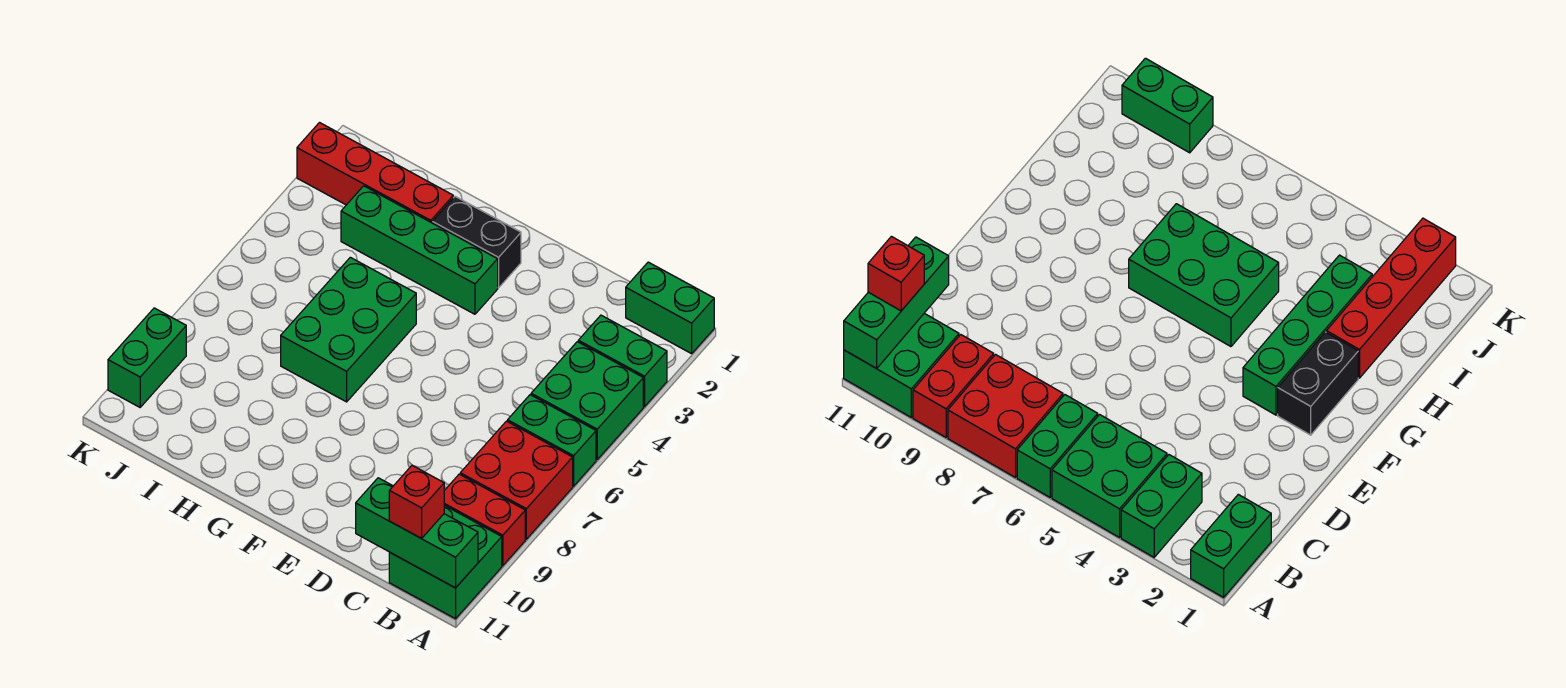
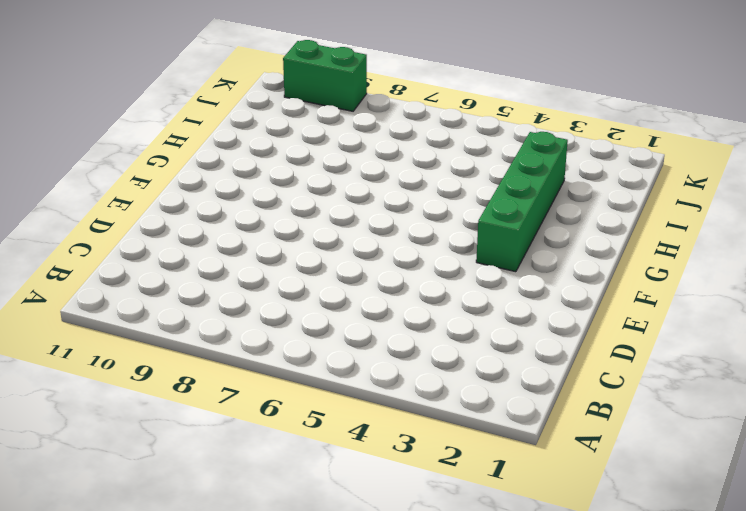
none -> green 1x2 brick [626,262,714,354]
none -> green 1x2 brick [578,315,667,407]
none -> green 2x2 brick [531,342,643,459]

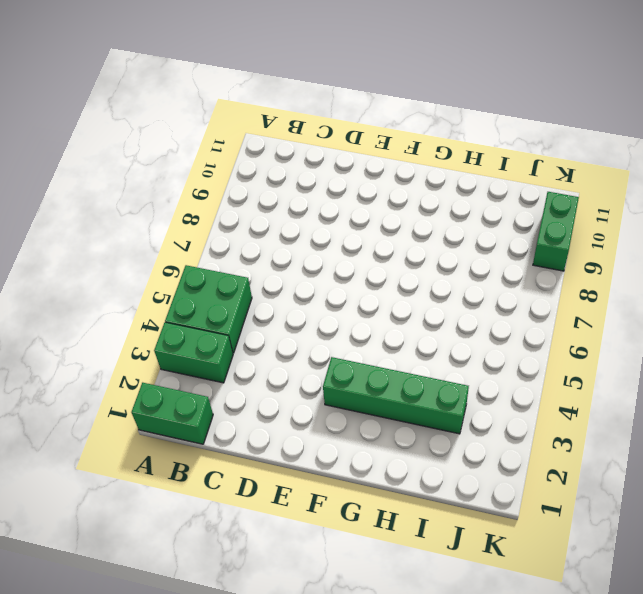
none -> green 1x2 brick [508,395,596,486]
none -> red 2x2 brick [460,421,573,539]
none -> red 1x2 brick [444,474,525,566]

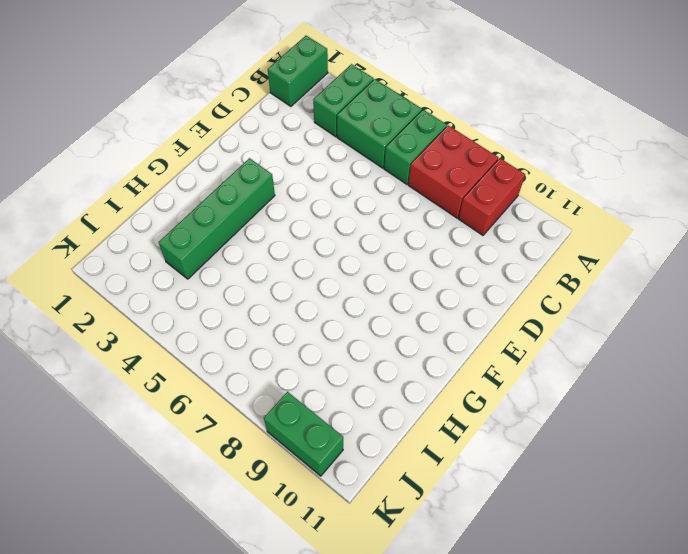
none -> green 2x2 brick [389,505,502,619]
none -> black 1x2 brick [432,196,521,288]
none -> green 2x3 brick [281,257,416,402]

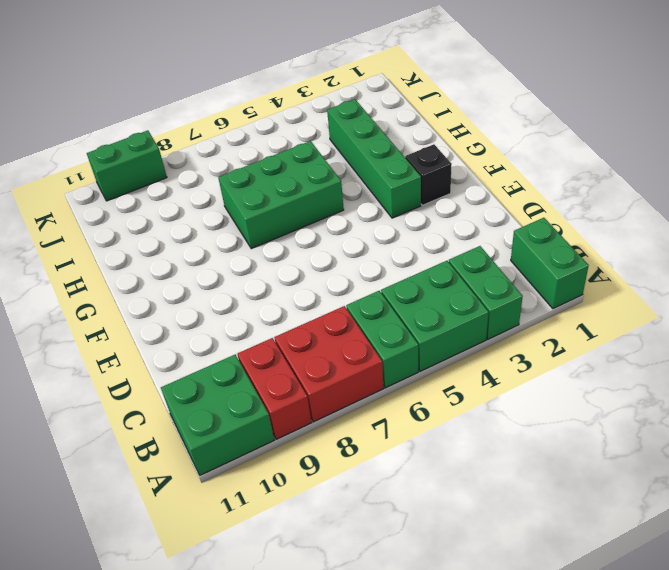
black 1x1 brick [405,144,452,205] -> black 1x2 brick [432,196,521,288]
none -> red 1x4 brick [297,123,453,223]
none -> green 1x3 brick [356,478,478,588]
none -> red 1x1 brick [389,466,444,539]

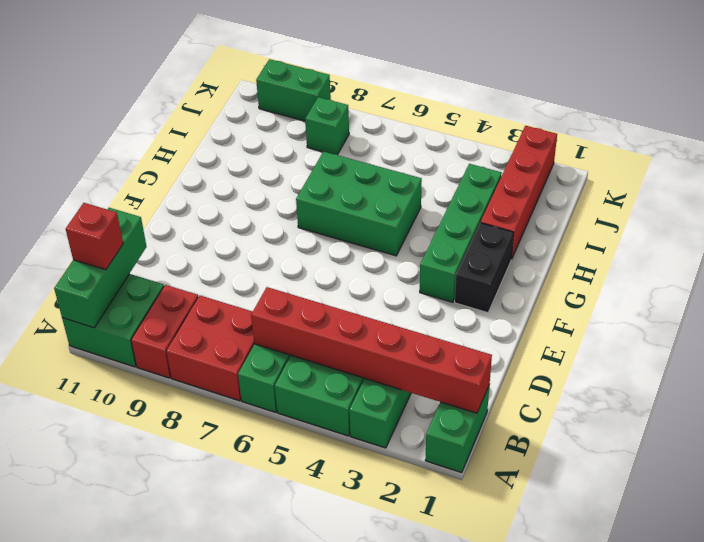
red 1x6 brick [251,287,492,413] -> none
green 1x1 brick [305,97,349,155] -> none

